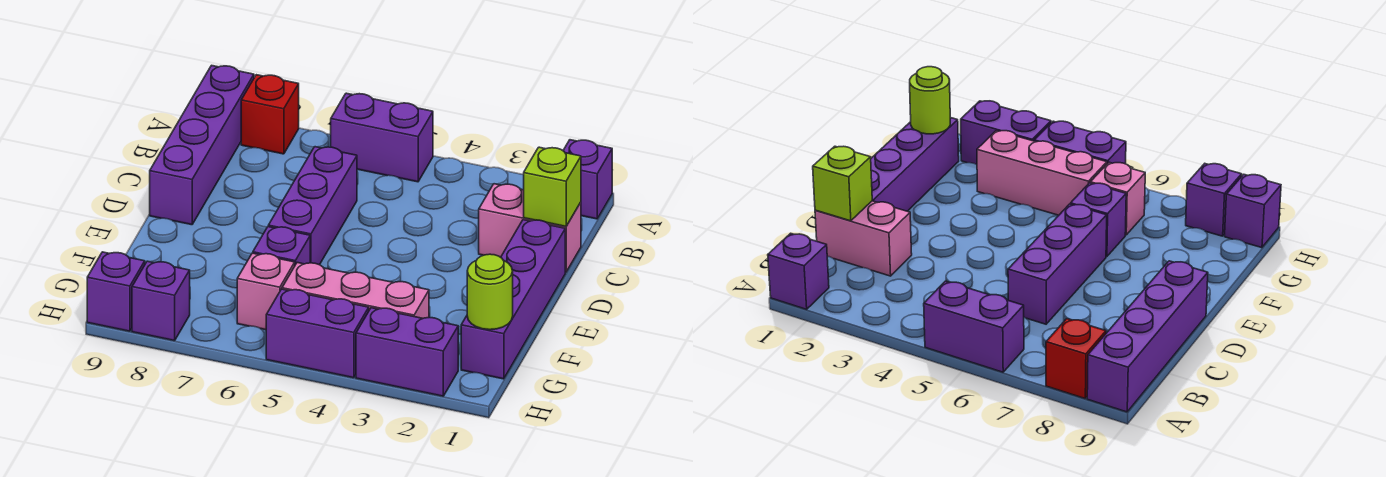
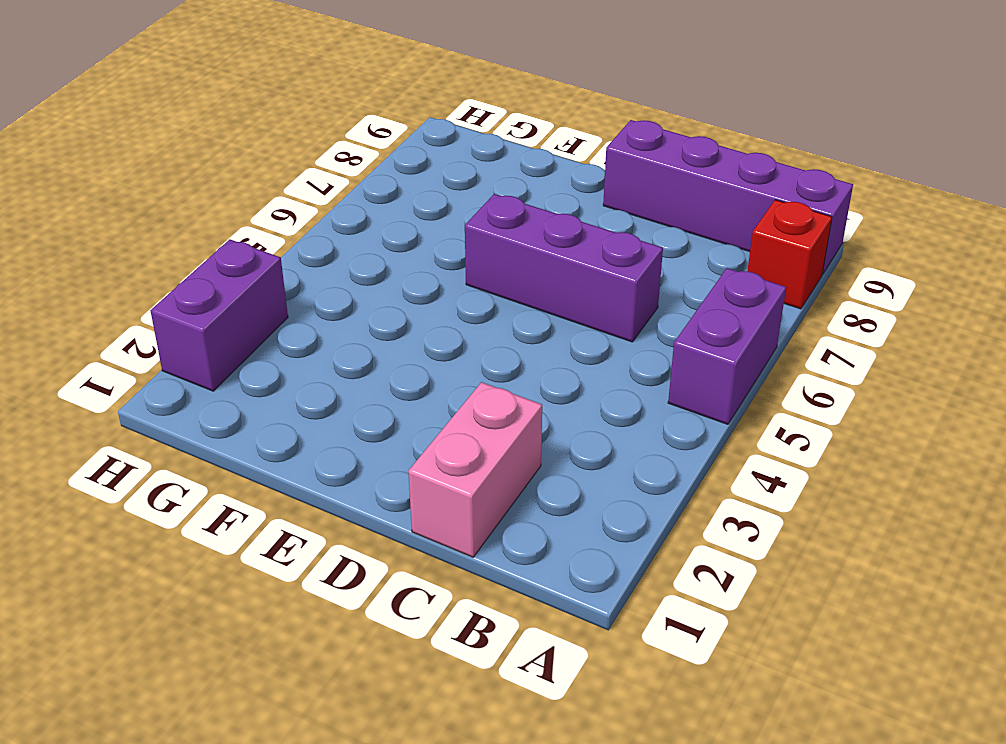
none -> purple 1x1 brick [563,140,612,219]
none -> purple 1x4 brick [461,220,565,379]
none -> purple 1x1 brick [253,227,310,265]

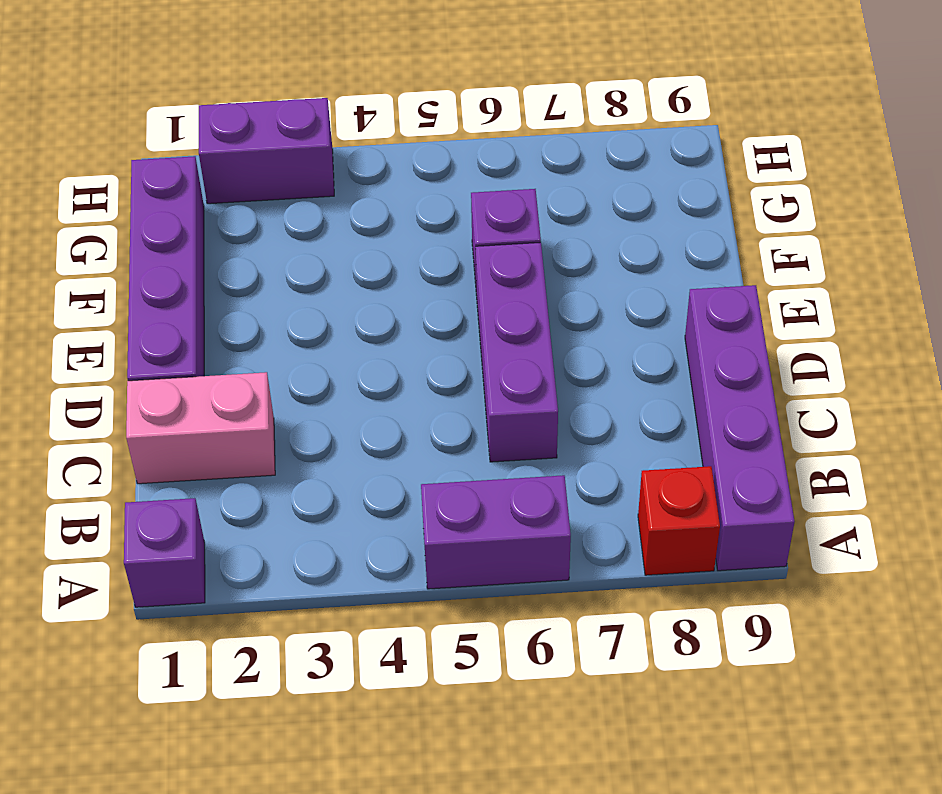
none -> pink 1x3 brick [282,263,429,318]
none -> pink 1x1 brick [237,253,295,330]
none -> purple 1x2 brick [266,289,369,378]

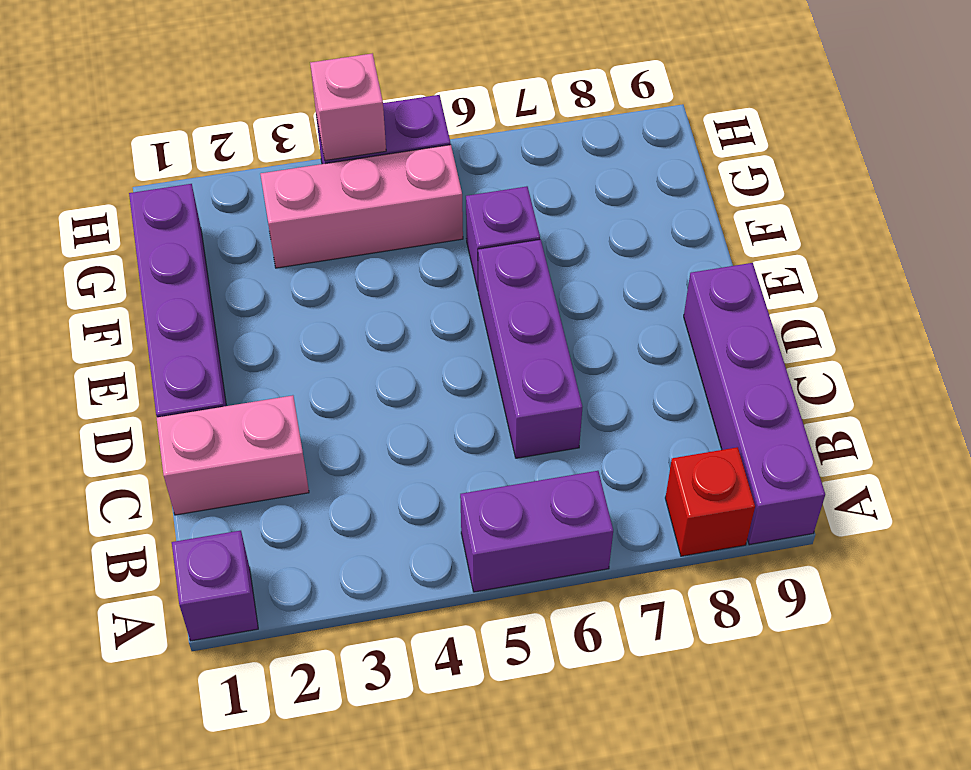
pink 1x1 brick [310,53,386,161] -> pink 1x1 brick moved to [237,253,295,330]
none -> purple 1x2 brick [356,308,458,396]
none -> purple 1x1 brick [132,261,190,341]
none -> purple 1x1 brick [87,252,145,331]

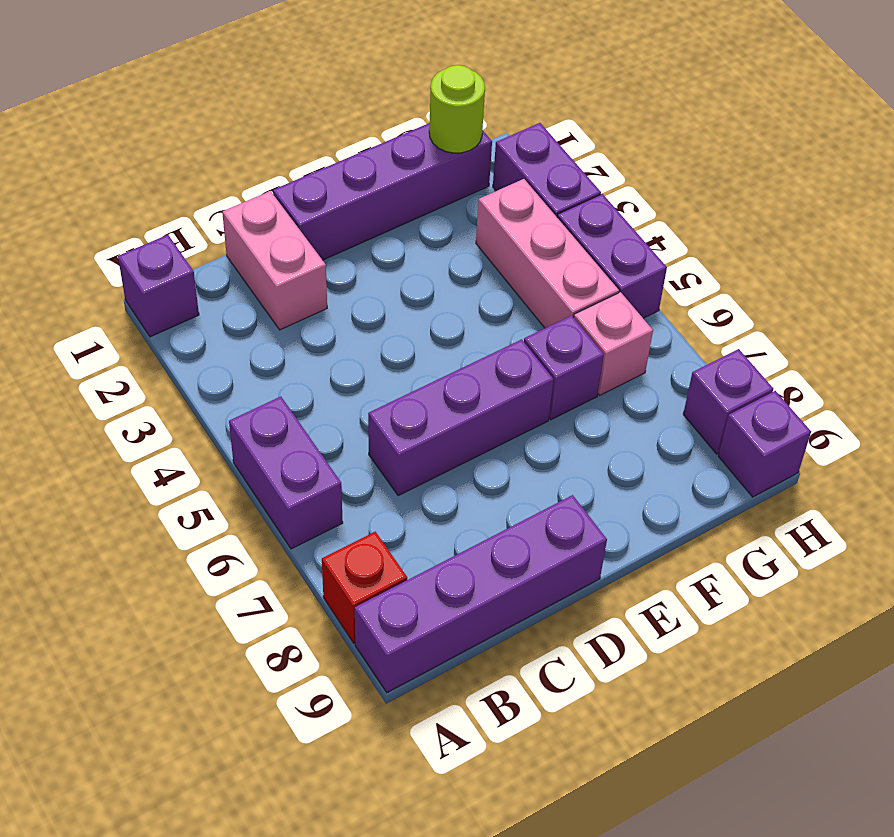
none -> lime 1x1 brick [524,147,581,227]

